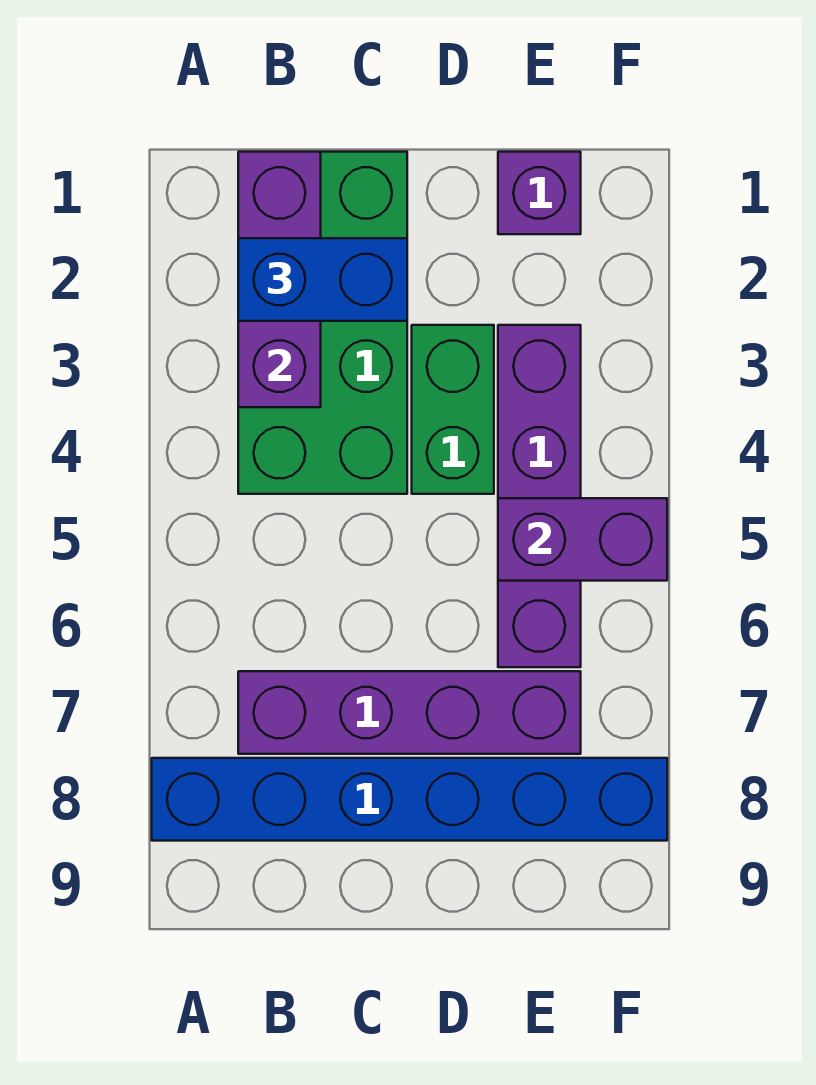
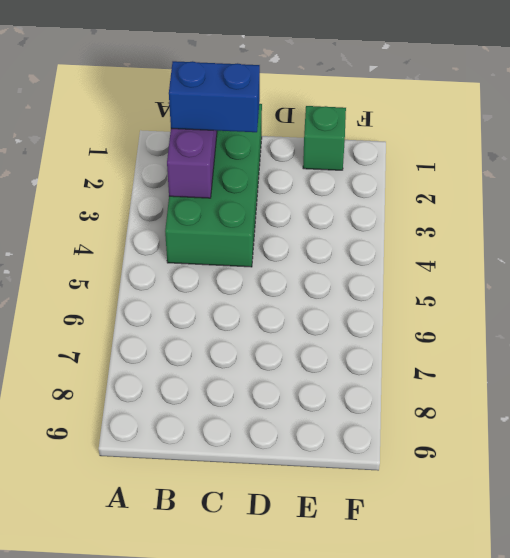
green 1x1 brick [303,106,346,170] -> purple 1x1 brick [498,152,581,234]
none -> blue 1x6 brick [152,758,667,841]
none -> purple 1x4 brick [238,671,581,754]

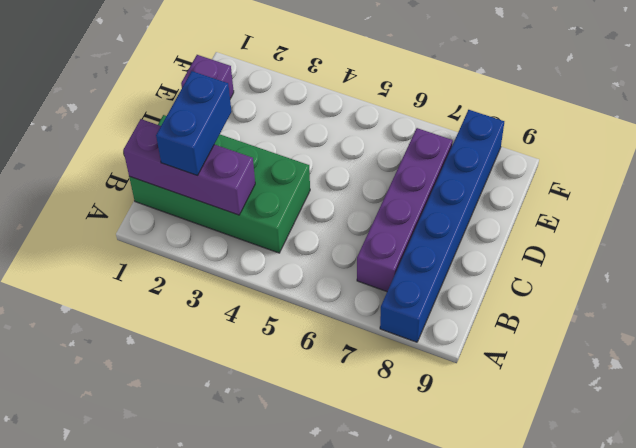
none -> green 1x2 brick [412,325,494,494]
none -> purple 1x4 brick [498,325,581,667]

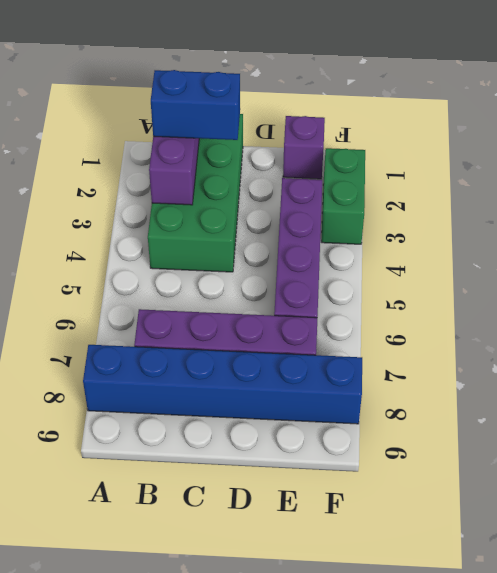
green 1x2 brick [321,148,365,244] -> green 1x2 brick moved to [412,325,494,494]
none -> purple 1x2 brick [498,498,667,581]

